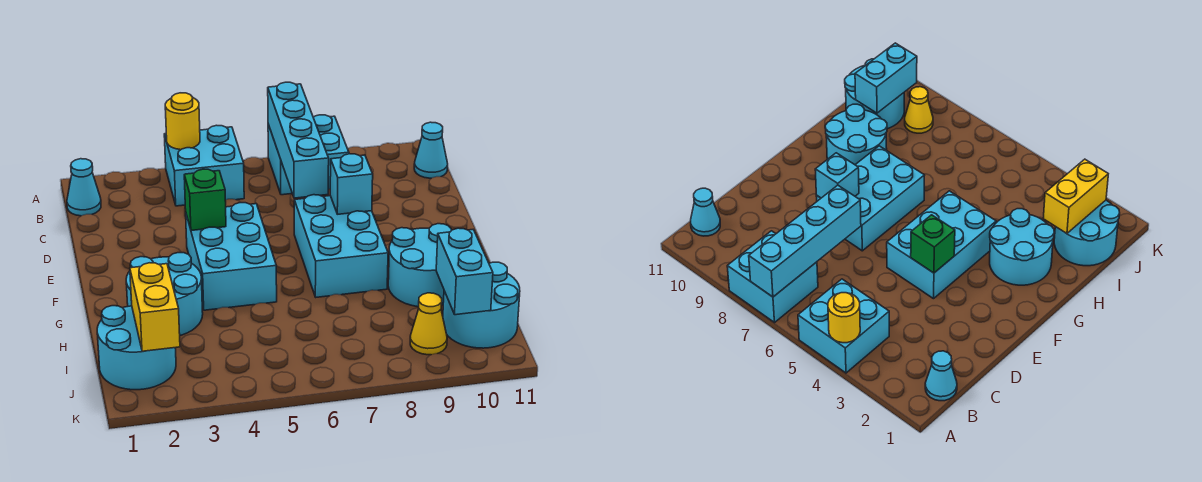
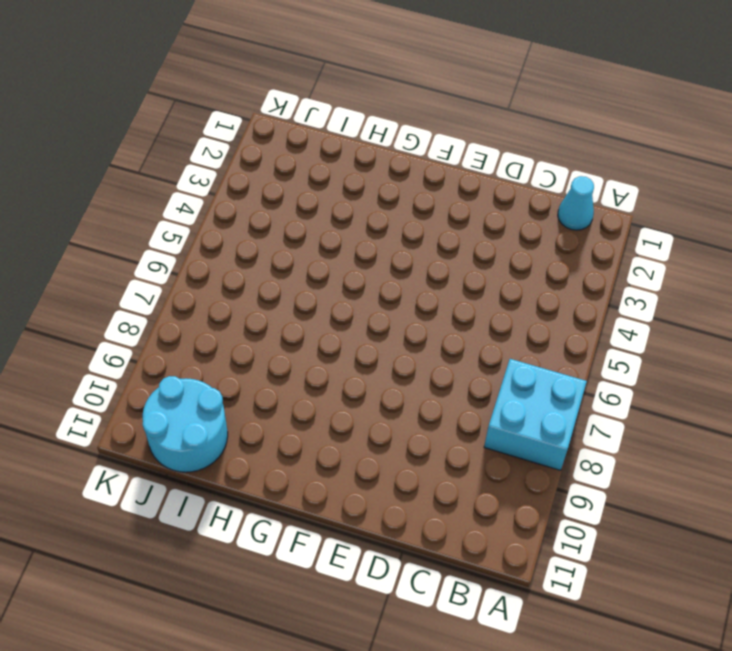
none -> cyan 2x2 brick [164,125,244,206]
none -> cyan 1x1 cone [414,122,448,178]
none -> cyan 2x3 brick [186,203,277,310]

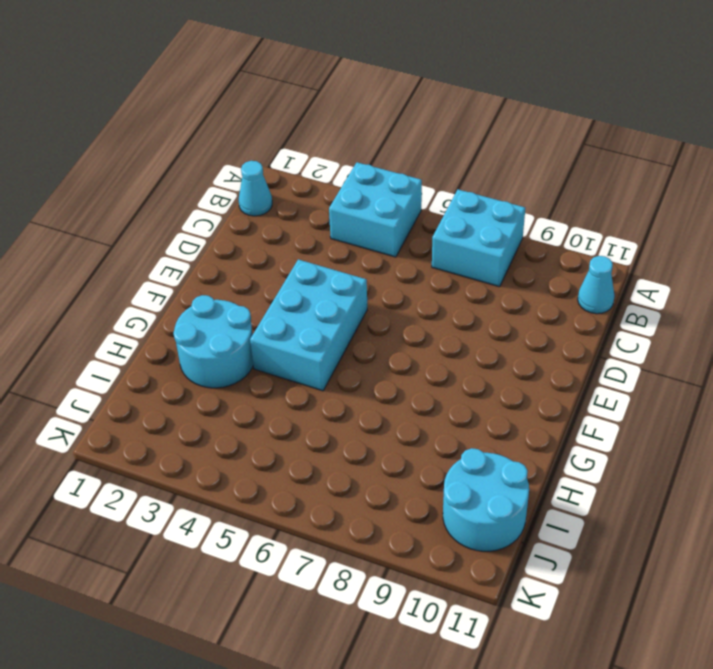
none -> cyan 2x3 brick [294,195,388,297]
none -> cyan 2x2 round brick [388,224,451,307]
none -> cyan 2x2 round brick [97,306,176,390]

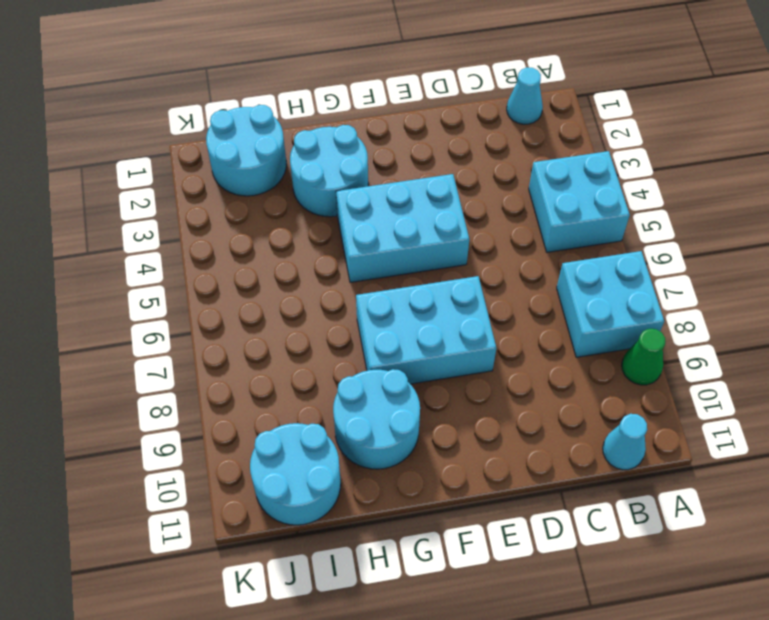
green 1x1 cone [622,329,665,385] -> none
none -> yellow 1x1 cone [410,293,447,355]
none -> yellow 1x1 round brick [165,93,200,150]
none -> cyan 1x4 brick [268,82,329,198]

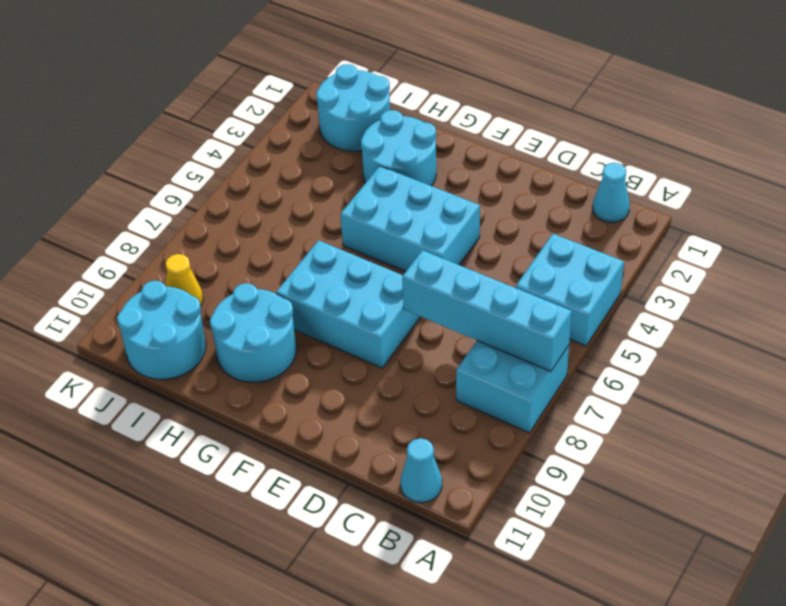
none -> yellow 1x1 round brick [165,93,200,150]
none -> green 1x1 brick [184,169,226,231]
none -> cyan 1x1 brick [330,154,373,214]

